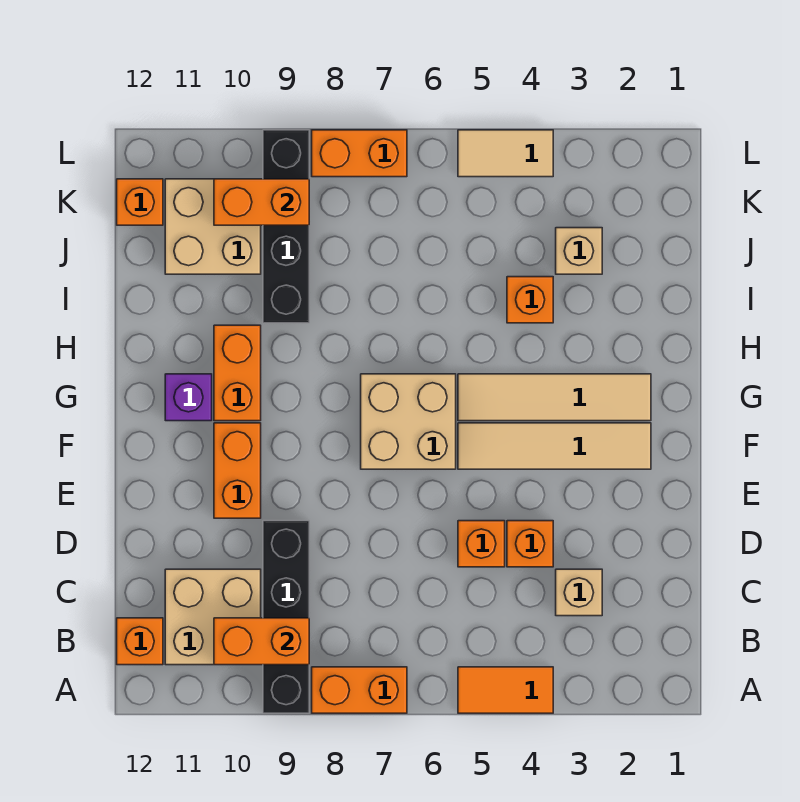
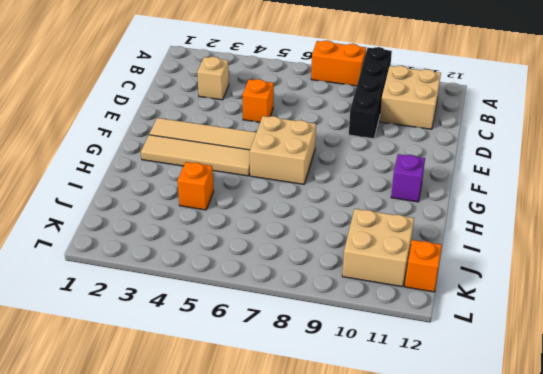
none -> orange 1x2 tile [458,667,553,713]
none -> orange 1x1 brick [117,618,163,665]
none -> orange 1x1 brick [507,521,553,567]

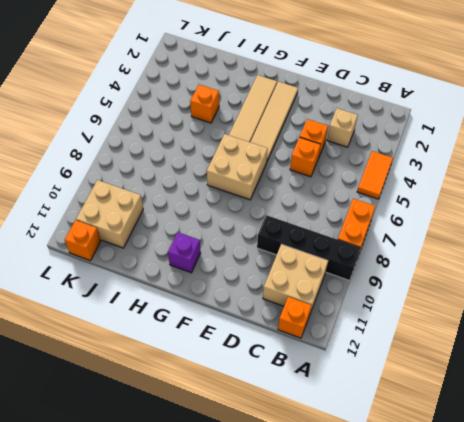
none -> orange 1x2 brick [214,423,261,518]
none -> orange 1x2 brick [214,325,261,421]
none -> black 1x4 brick [263,130,309,323]

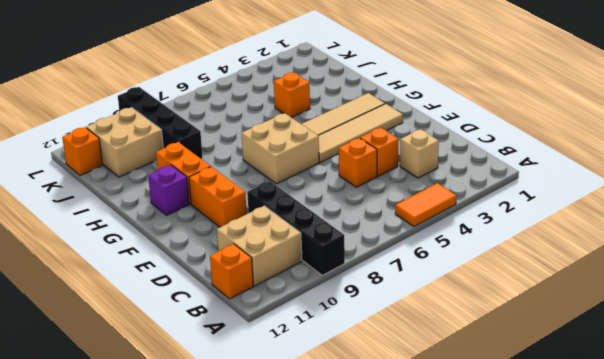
none -> orange 1x2 brick [312,667,407,713]
none -> tan 1x1 brick [556,228,602,274]
none -> tan 1x2 tile [458,130,553,177]

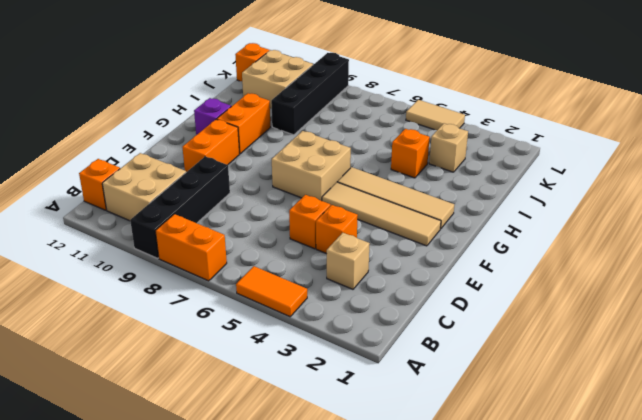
none -> orange 1x2 brick [312,130,407,177]
none -> orange 1x2 brick [214,618,309,665]
none -> orange 1x2 brick [214,179,309,225]

